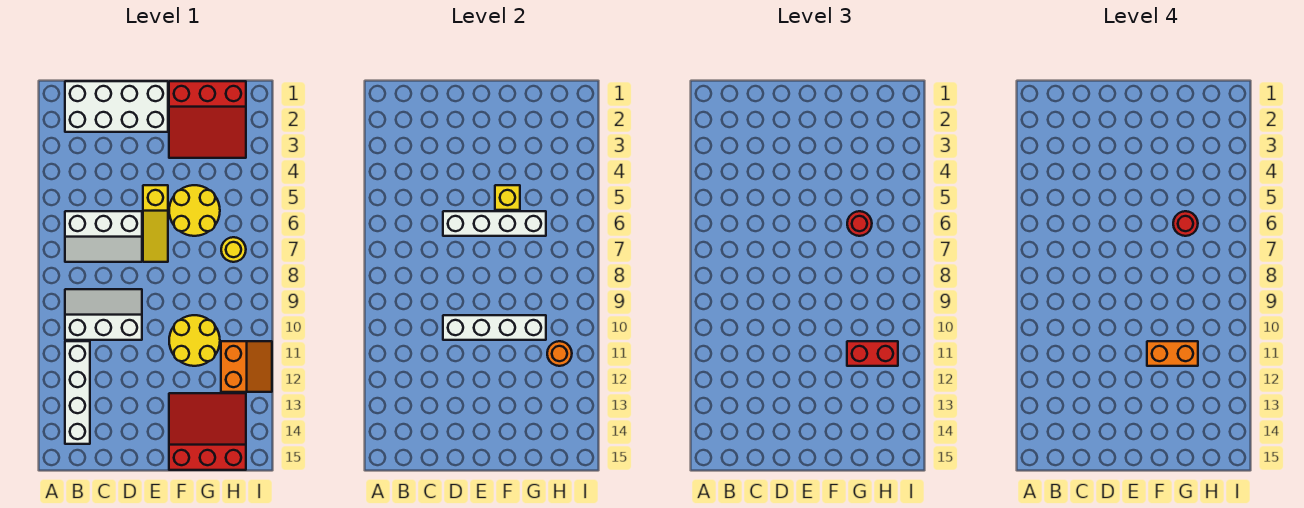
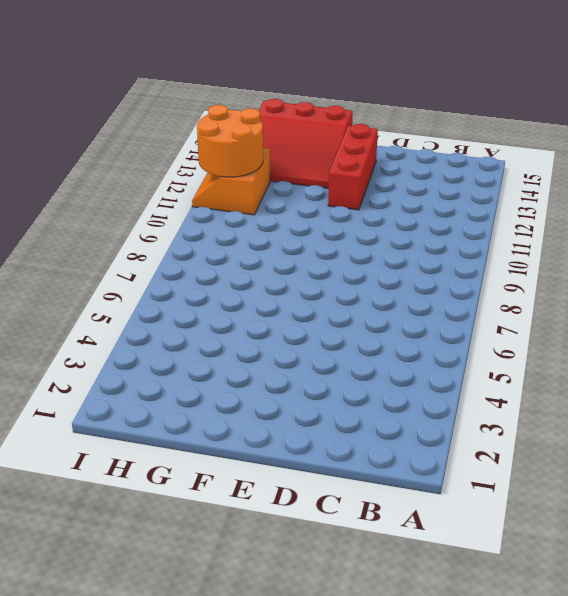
red 1x3 brick [328,124,378,210] -> none
orange 2x2 round brick [197,105,263,177] -> orange 1x1 round brick [547,341,572,366]
none -> white 2x4 brick [65,81,168,132]
none -> white 2x3 slope [65,211,142,262]
none -> white 2x3 slope [65,289,142,340]

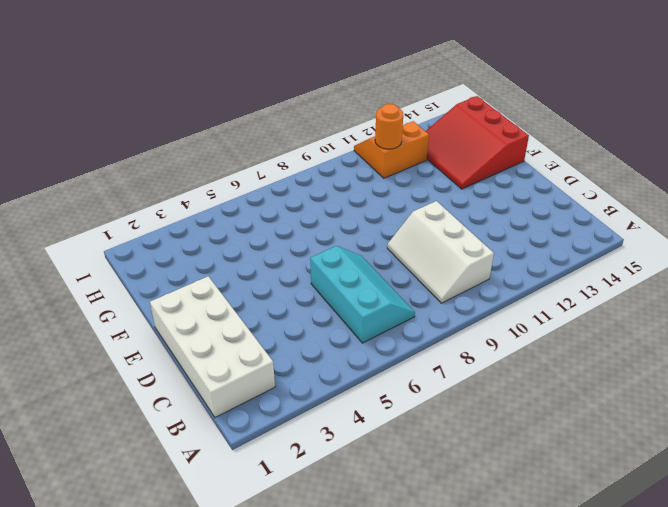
cyan 2x3 slope [310,246,415,343] -> white 2x3 slope [65,211,142,262]
none -> white 1x4 brick [65,341,90,444]
none -> yellow 1x3 slope [143,185,168,262]
none -> red 3x3 slope [169,81,246,158]

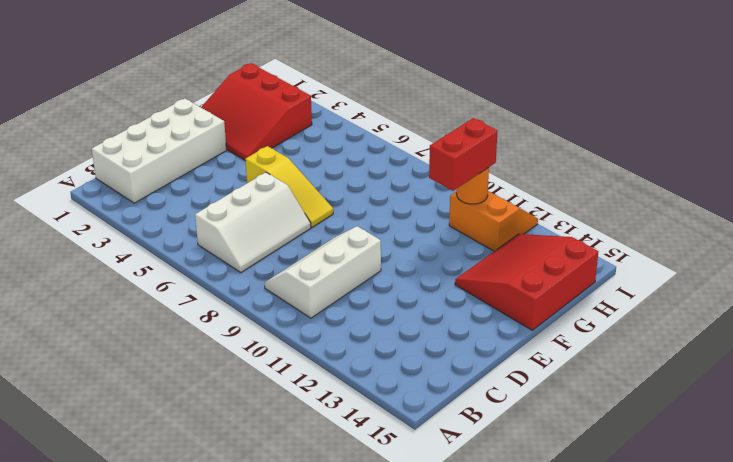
red 3x3 slope [201,63,312,161] -> red 3x3 slope turned to [169,81,246,158]
none -> white 1x4 brick [65,341,90,444]
none -> yellow 2x2 round brick [169,185,220,236]
none -> yellow 2x2 round brick [169,315,220,366]

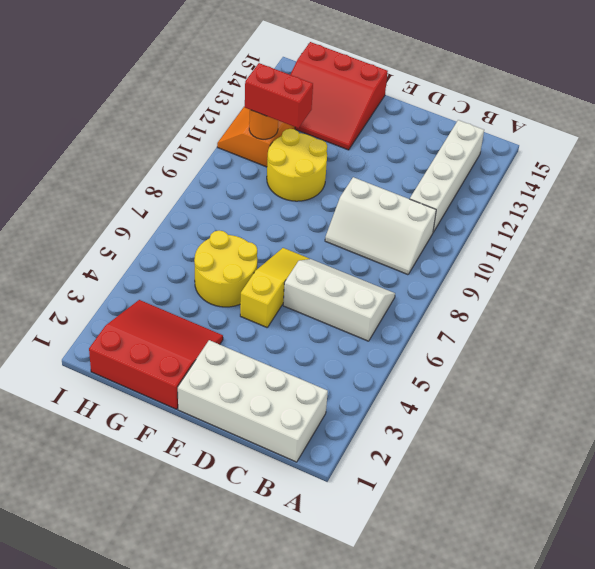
none -> yellow 1x1 round brick [221,237,246,262]
none -> white 1x4 brick [443,211,546,236]
none -> white 1x4 brick [443,315,546,340]

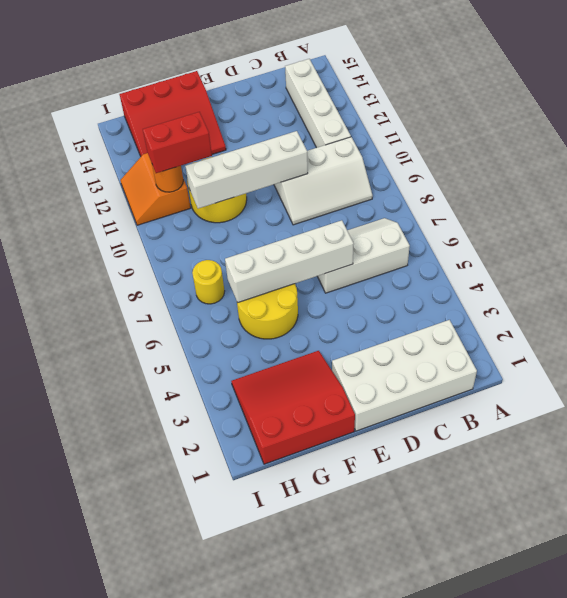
none -> yellow 1x3 slope [143,185,168,262]
none -> yellow 1x1 brick [495,185,520,210]
none -> red 1x1 round brick [847,211,872,236]

